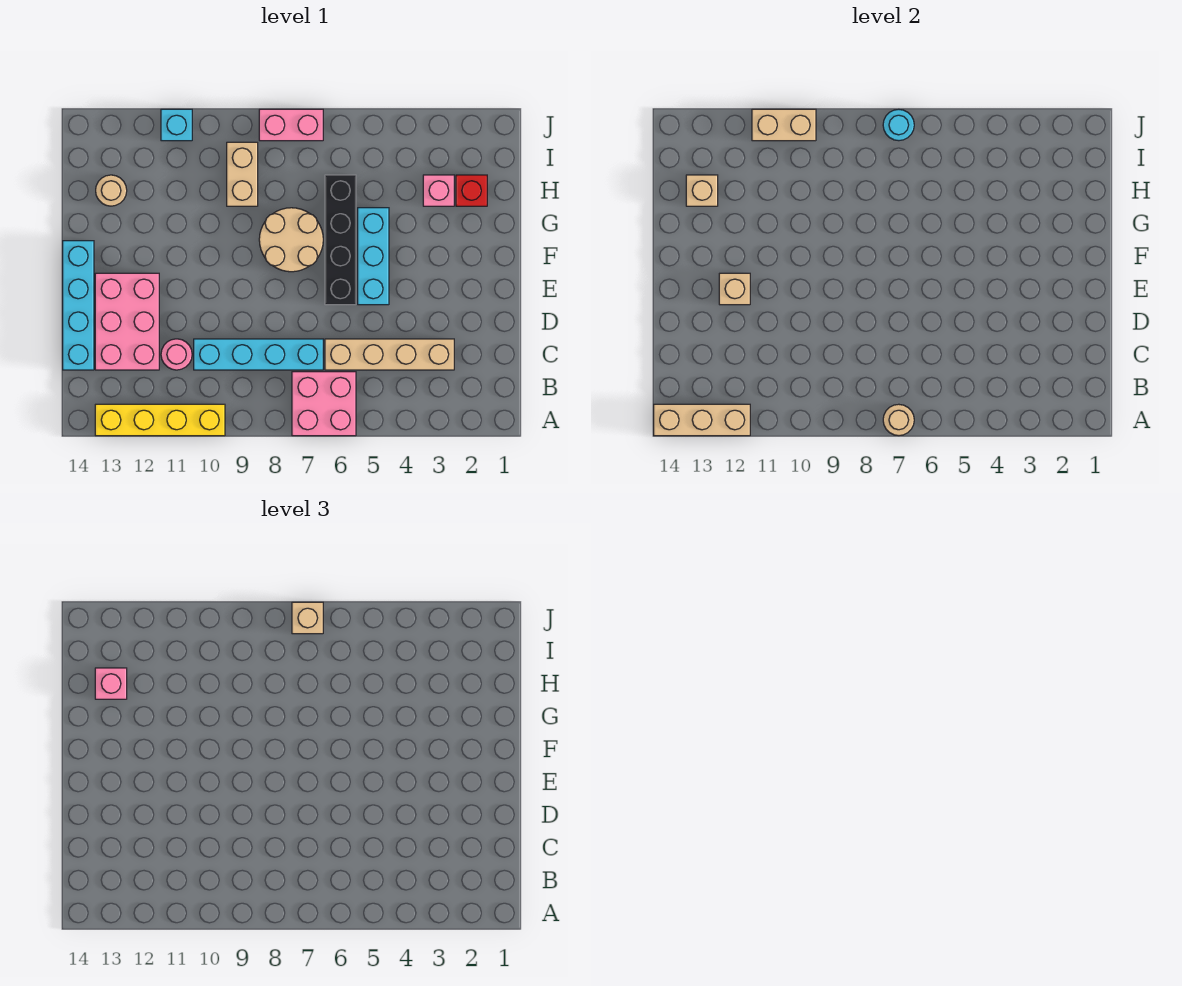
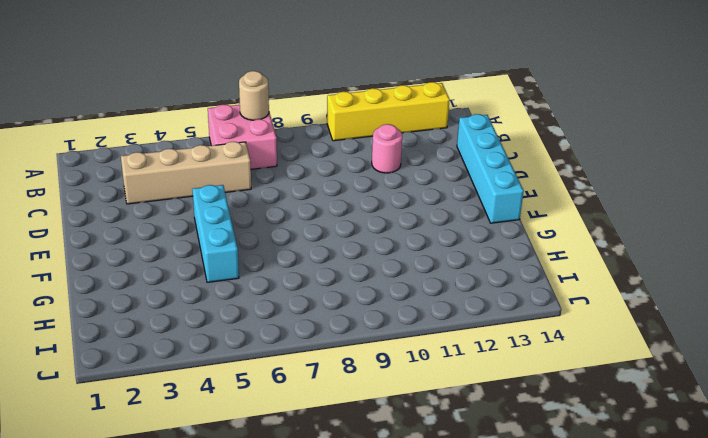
none -> cyan 1x4 brick [194,339,323,370]
none -> pink 2x3 brick [95,273,159,370]
none -> black 1x4 brick [325,175,356,305]

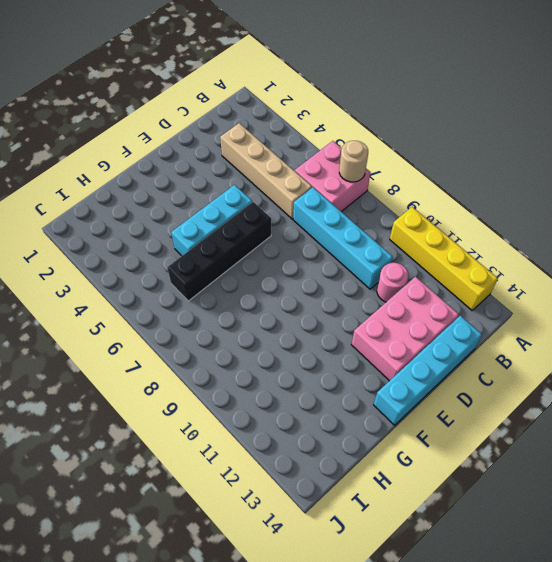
none -> tan 2x2 round brick [259,208,323,272]
none -> red 1x1 brick [456,175,487,206]
none -> pink 1x1 brick [423,175,454,206]

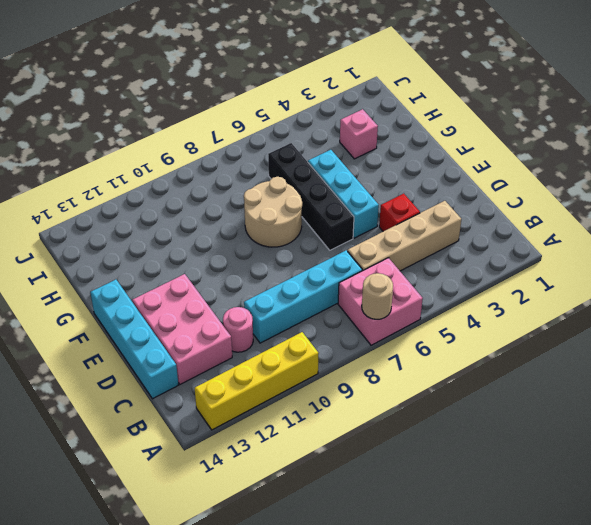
red 1x1 brick [379,194,420,231] -> red 1x1 brick moved to [456,175,487,206]
none -> tan 1x2 brick [227,142,258,206]
none -> tan 1x1 round brick [96,175,127,206]
none -> pink 1x2 brick [259,109,323,141]

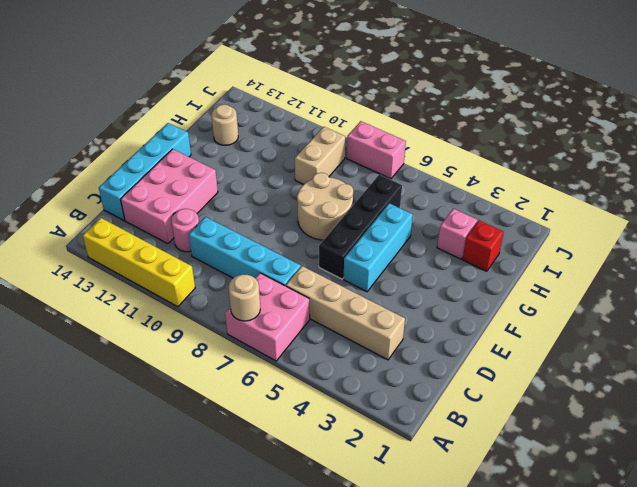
none -> cyan 1x1 brick [161,109,192,141]
none -> tan 1x3 brick [654,404,750,436]
none -> tan 1x1 brick [719,273,750,305]

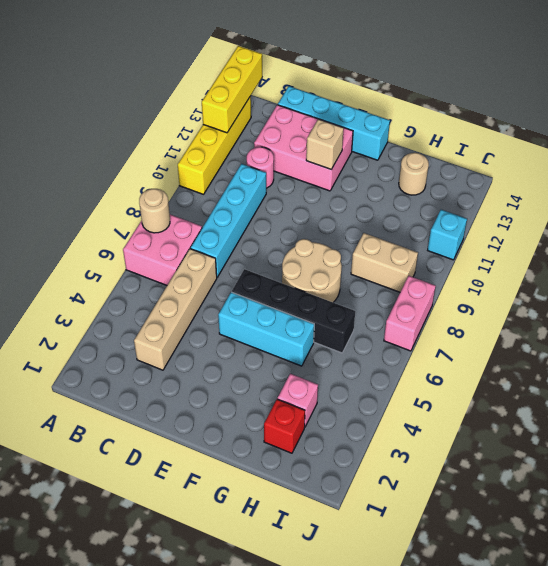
yellow 1x3 brick [202,46,262,133] -> tan 1x3 brick [654,404,750,436]
none -> tan 1x1 brick [686,175,718,206]
none -> cyan 1x1 round brick [883,109,914,141]
none -> tan 1x2 brick [752,109,816,141]

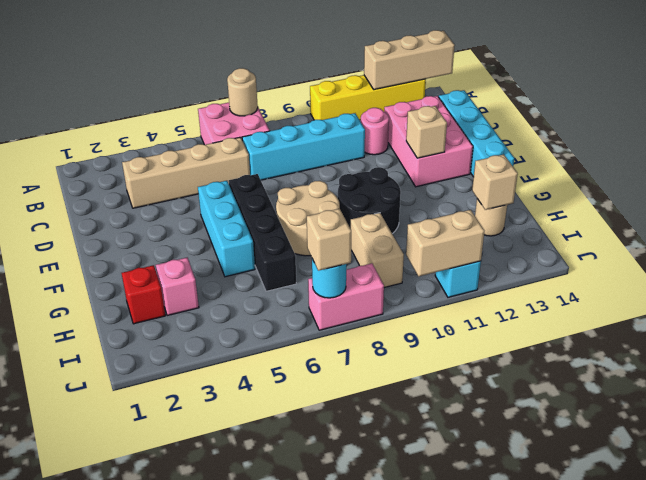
black 2x2 round brick [338,167,401,234] -> none
none -> pink 1x1 brick [95,668,127,699]

